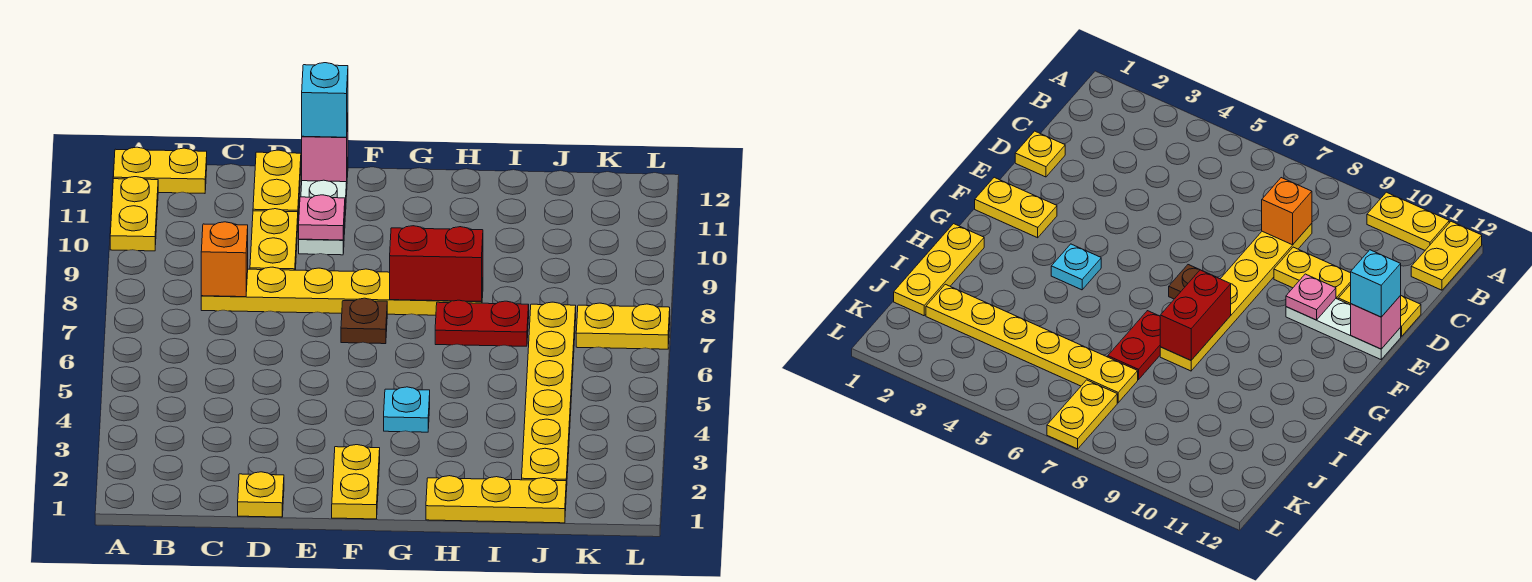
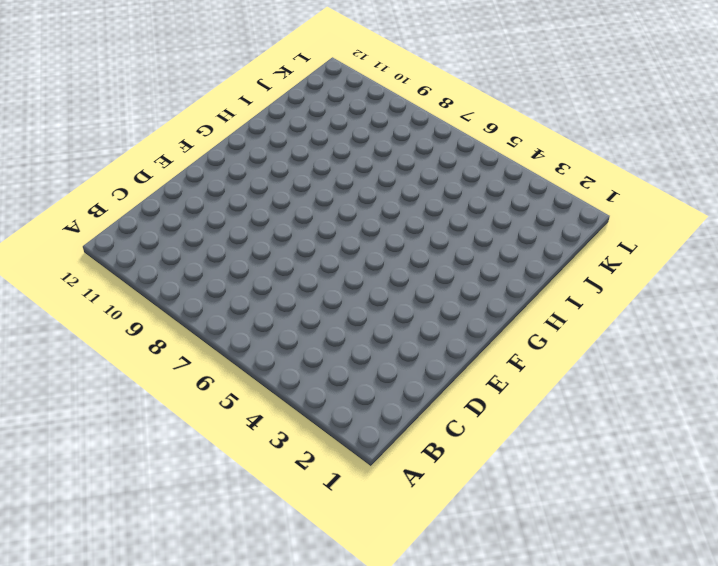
none -> yellow 1x2 plate [110,177,158,251]
none -> yellow 1x2 plate [113,147,207,193]
none -> yellow 1x6 plate [201,267,483,315]

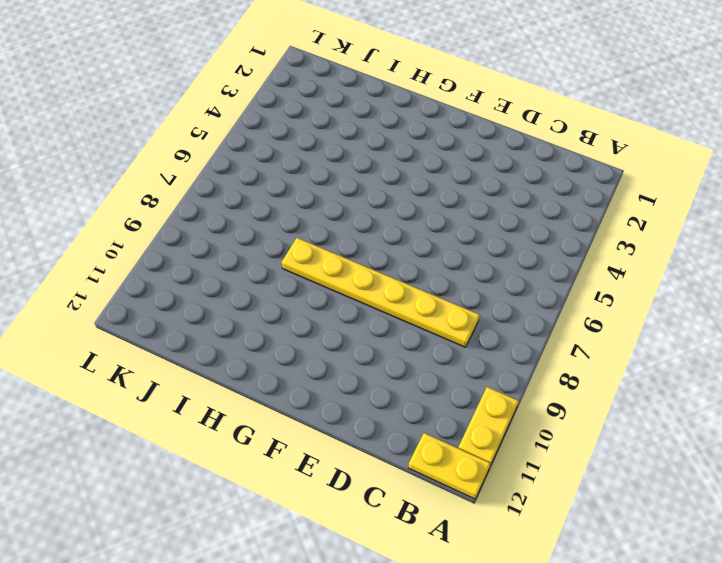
none -> yellow 1x1 plate [238,472,284,517]
none -> yellow 1x2 plate [250,209,298,270]
none -> yellow 1x2 plate [253,150,301,214]

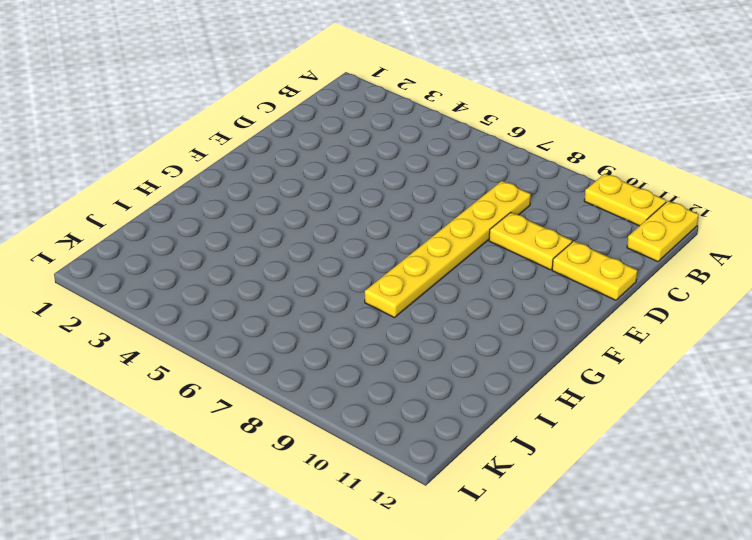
none -> yellow 1x1 plate [238,472,284,517]
none -> white 1x3 plate [299,163,348,255]
none -> yellow 1x2 plate [332,445,380,519]

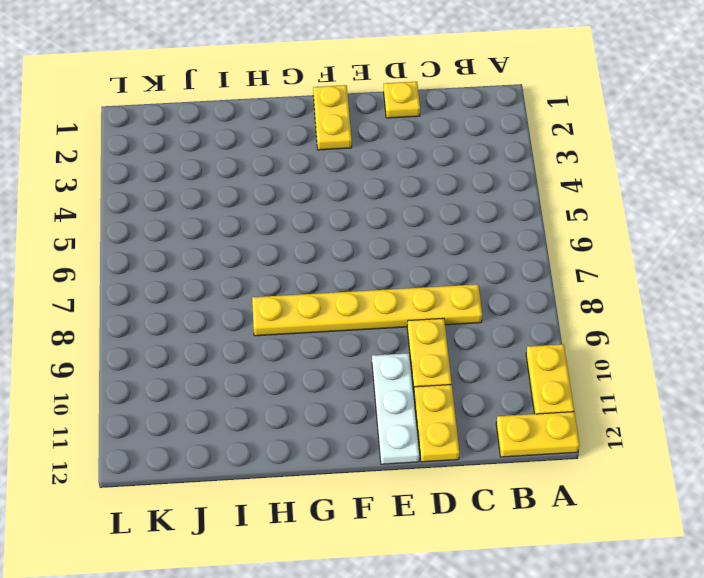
none -> brown 1x1 plate [341,298,387,344]
none -> cyan 1x1 plate [384,387,430,432]
none -> yellow 1x3 plate [426,476,566,523]

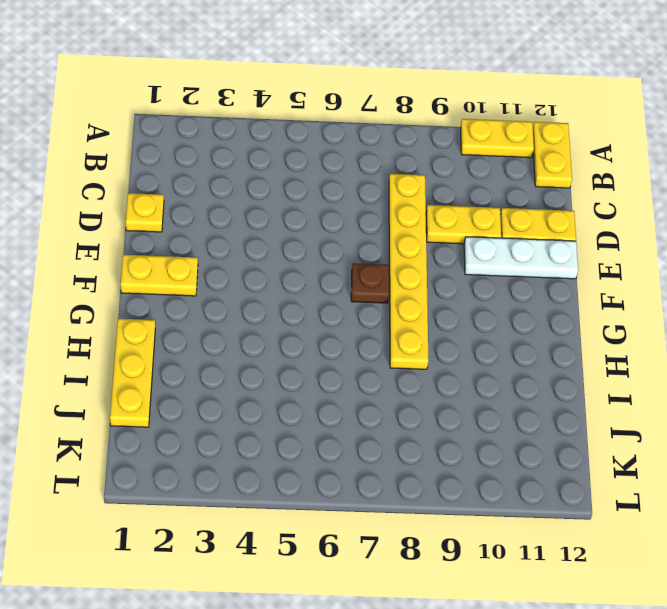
none -> cyan 1x1 plate [384,387,430,432]
none -> red 1x2 plate [435,300,529,346]
none -> yellow 1x6 plate [522,302,576,492]

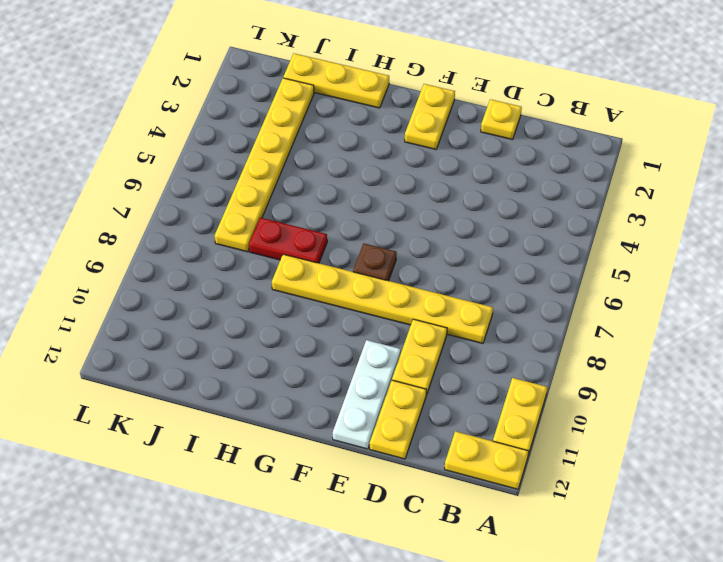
none -> cyan 1x1 plate [384,387,430,432]
none -> yellow 1x2 plate [576,303,670,349]
none -> orange 1x1 brick [201,222,248,297]

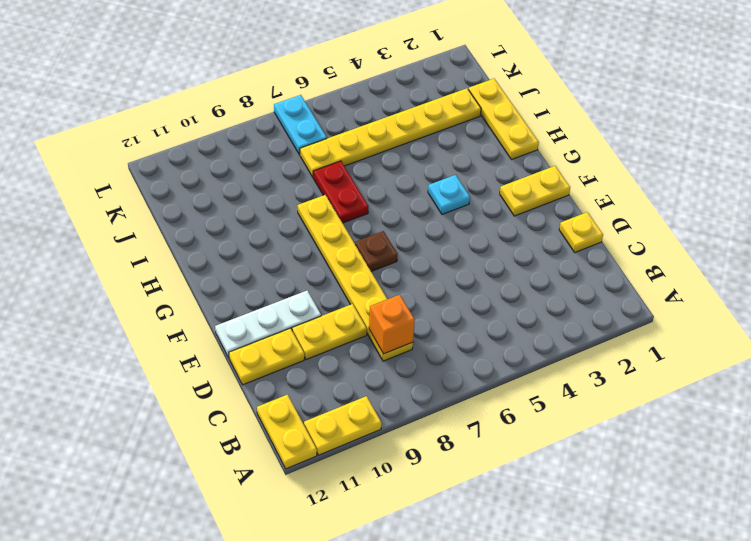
cyan 1x2 plate [274,95,327,155] -> yellow 1x2 plate [576,303,670,349]
none -> pink 1x1 plate [299,195,345,240]
none -> pink 1x1 brick [302,119,348,182]
none -> red 1x2 brick [390,226,483,302]

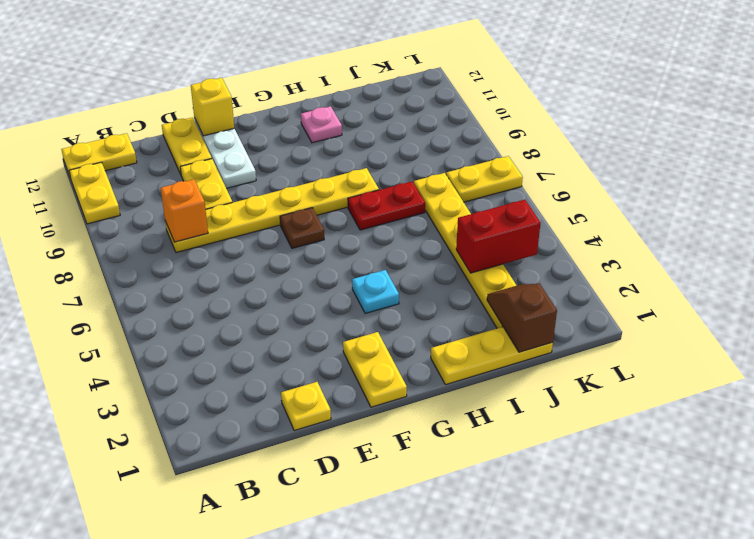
yellow 1x1 brick [191,78,234,136] -> pink 1x1 brick [302,119,348,182]
pink 1x1 plate [301,106,342,143] -> pink 1x1 plate moved to [299,195,345,240]
brown 1x2 slope [487,284,557,352] -> none
red 1x2 brick [456,200,541,273] -> red 1x2 brick moved to [390,226,483,302]
none -> cyan 1x1 brick [302,63,348,137]

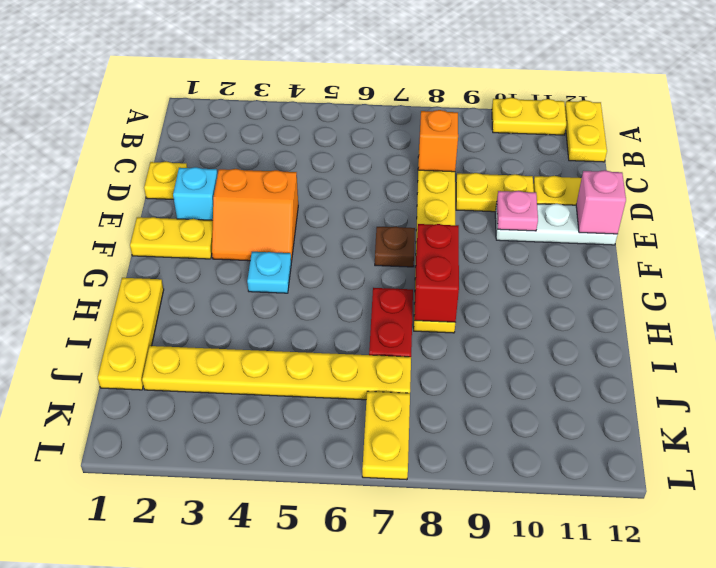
cyan 1x1 brick [173,167,217,220] -> cyan 1x1 brick moved to [302,63,348,137]
orange 2x2 slope [212,169,298,262] -> none

